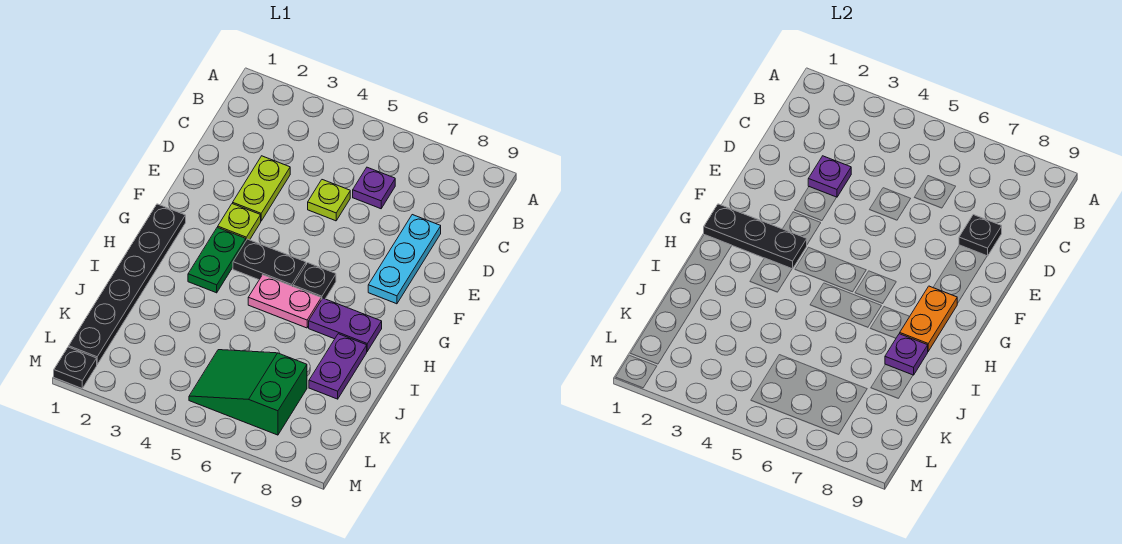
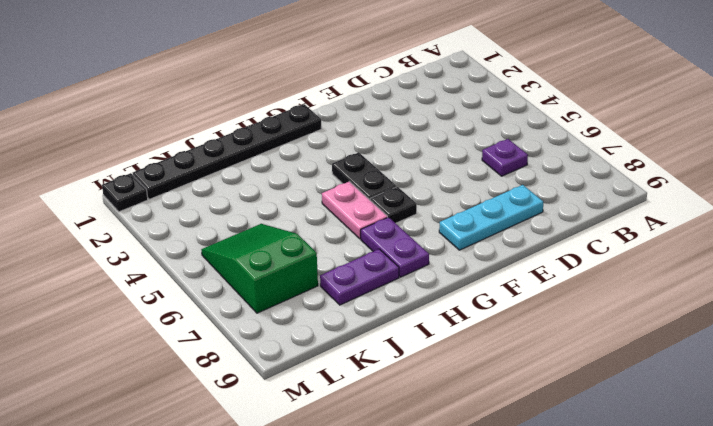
none -> lime 1x2 plate [233,156,290,221]
none -> lime 1x1 plate [308,180,350,221]
none -> lime 1x1 plate [218,204,261,240]

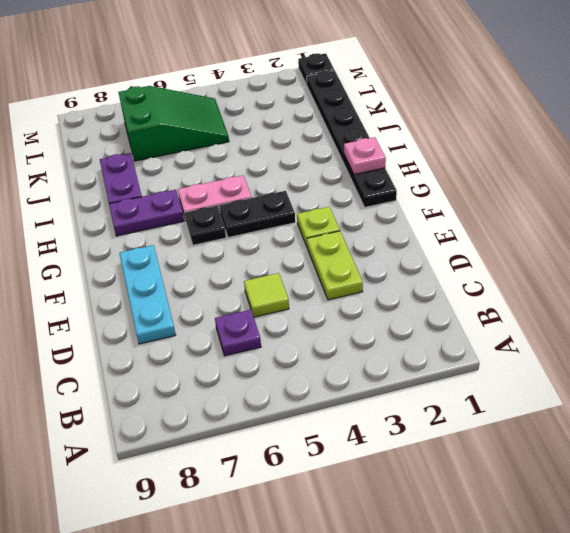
lime 1x1 tile [244,273,289,317] -> lime 1x1 plate [308,180,350,221]
pink 1x1 plate [344,137,386,174] -> none
none -> green 1x2 plate [188,227,246,293]
none -> purple 1x1 plate [808,156,851,197]
none -> black 1x1 plate [959,215,1002,256]

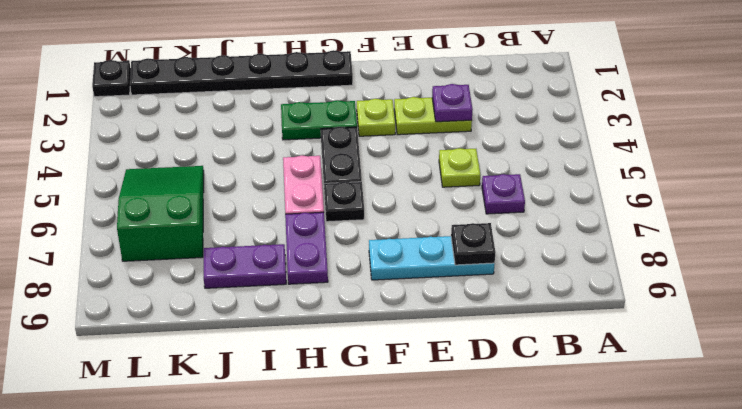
none -> black 1x3 plate [704,204,807,269]
none -> orange 1x2 plate [900,286,957,351]
none -> purple 1x1 plate [885,334,928,375]

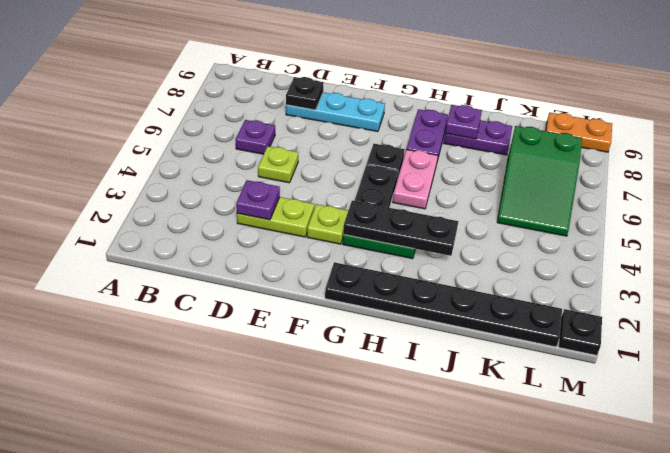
black 1x3 plate [343,201,458,256] -> black 1x3 plate turned to [704,204,807,269]
orange 1x2 plate [546,113,612,152] -> orange 1x2 plate moved to [900,286,957,351]

